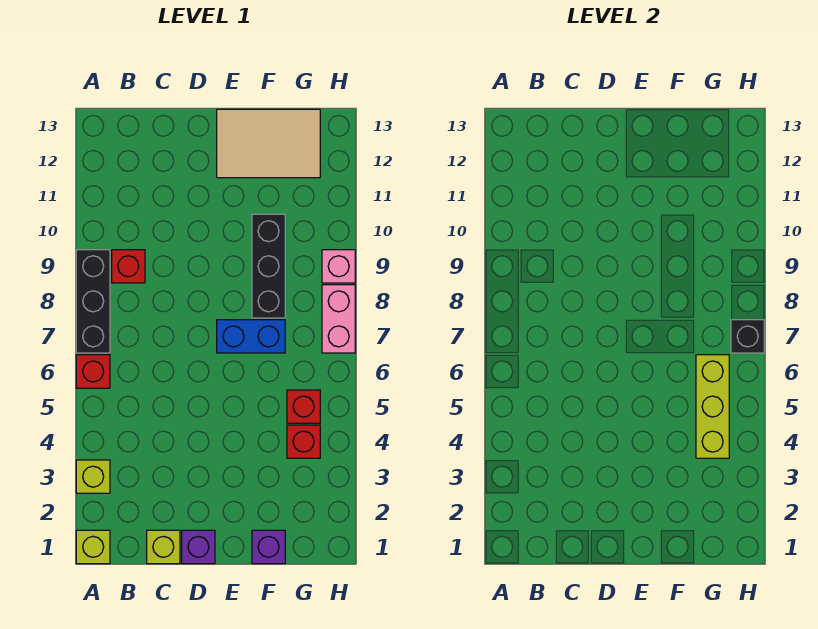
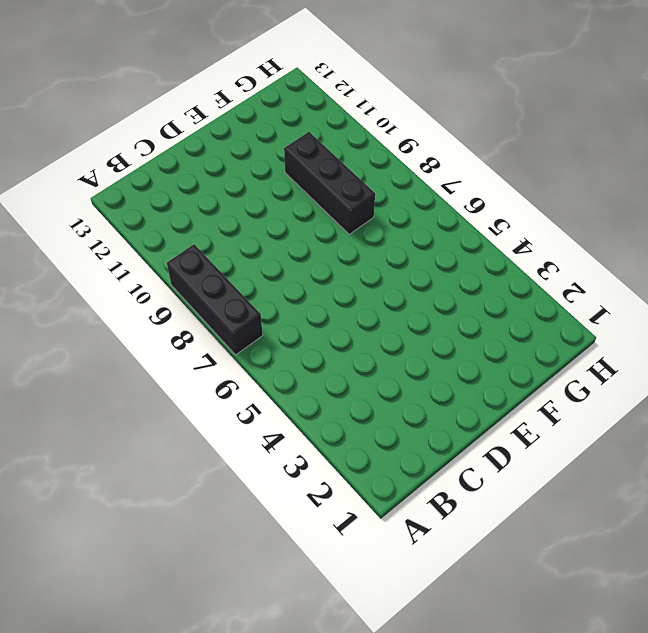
none -> lime 1x1 brick [76,530,110,564]
none -> lime 1x1 brick [76,460,110,493]
none -> red 1x1 brick [76,355,110,388]

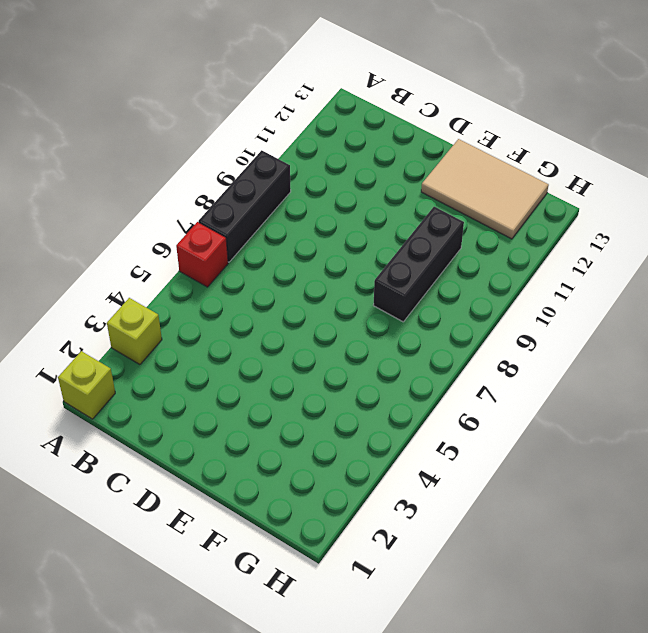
none -> red 1x1 brick [112,250,145,283]
none -> lime 1x1 brick [147,530,180,564]
none -> purple 1x1 brick [182,530,215,564]

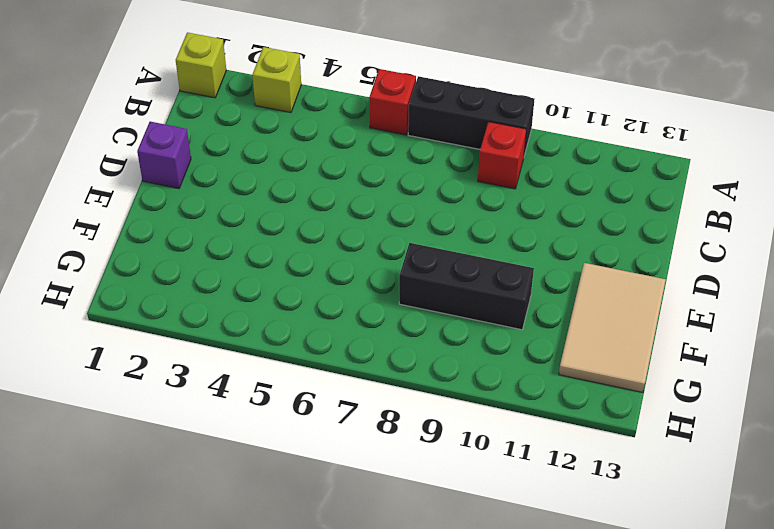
none -> lime 1x1 brick [147,530,180,564]
none -> blue 1x2 brick [217,320,285,353]
none -> purple 1x1 brick [252,530,285,564]

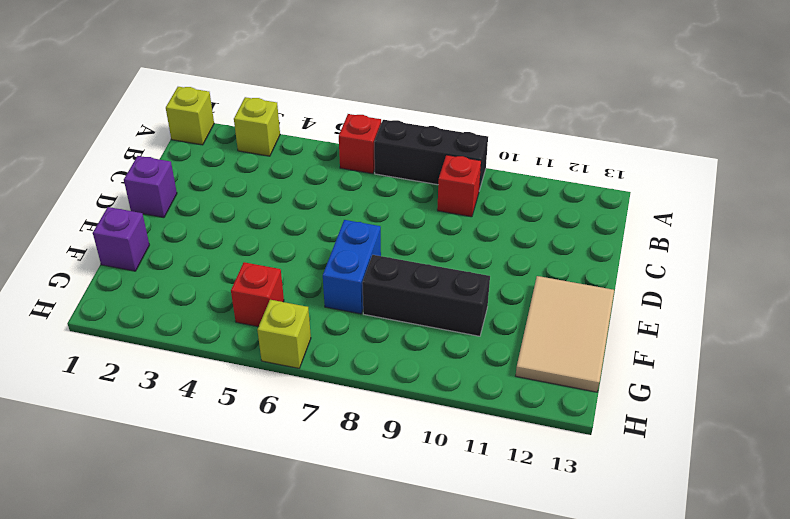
lime 1x1 brick [257,300,311,368] -> lime 1x1 brick moved to [147,530,180,564]
none -> red 1x1 brick [287,425,320,458]
none -> pink 1x2 brick [322,285,355,353]
none -> pink 1x1 brick [322,250,355,283]

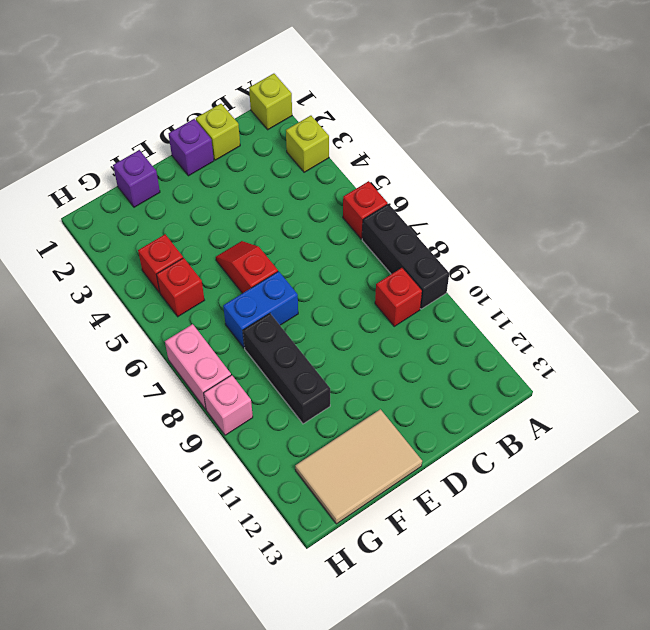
red 1x2 slope [216,241,278,293] -> none
none -> lime 1x3 brick [696,355,729,458]
none -> black 1x1 brick [731,320,764,353]

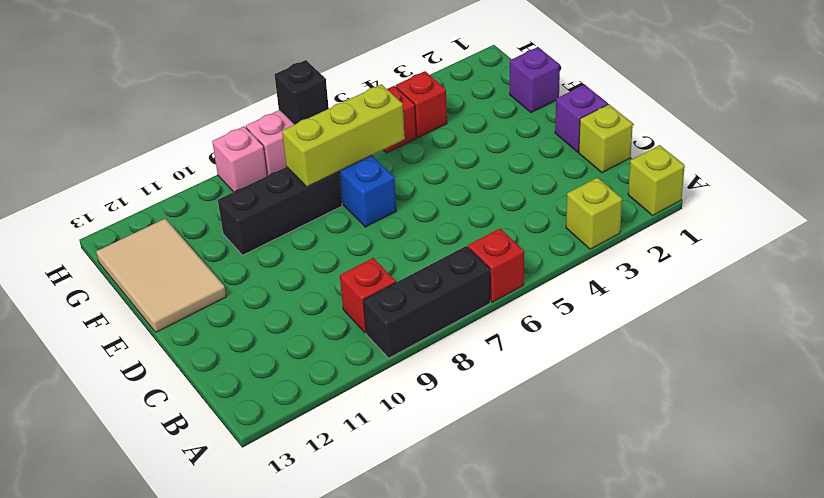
lime 1x3 brick [282,84,405,187] -> lime 1x3 brick moved to [696,355,729,458]

